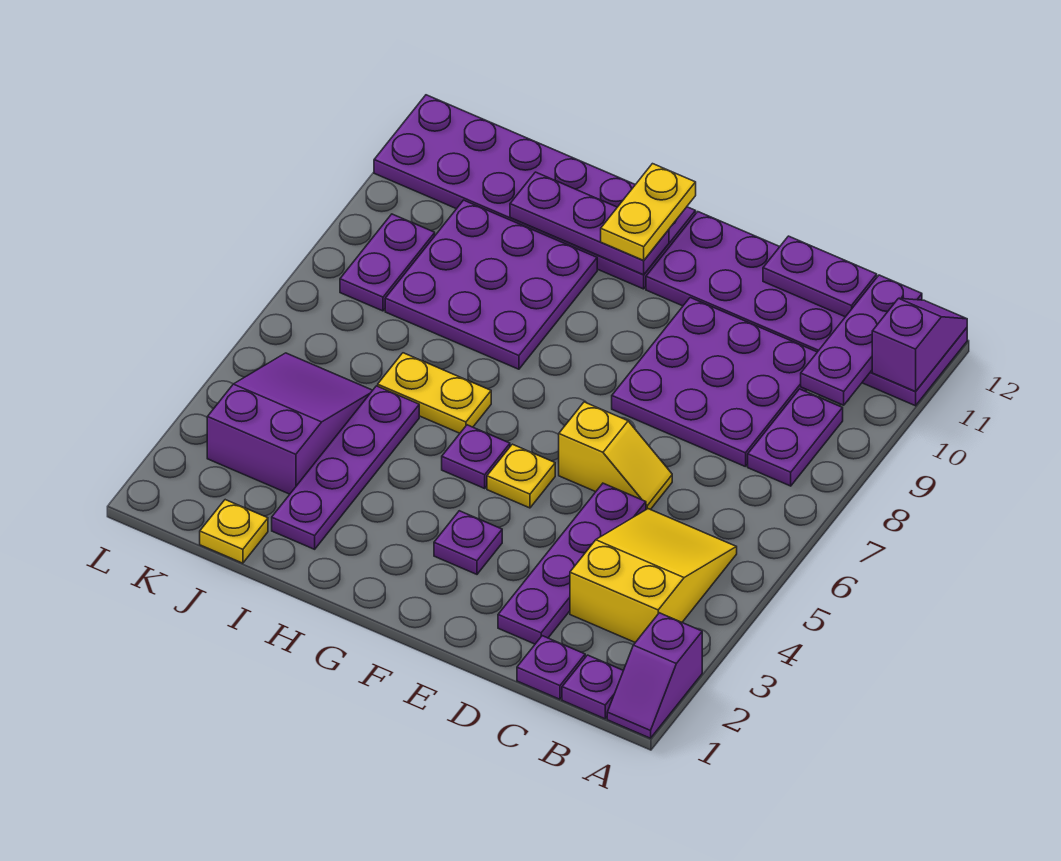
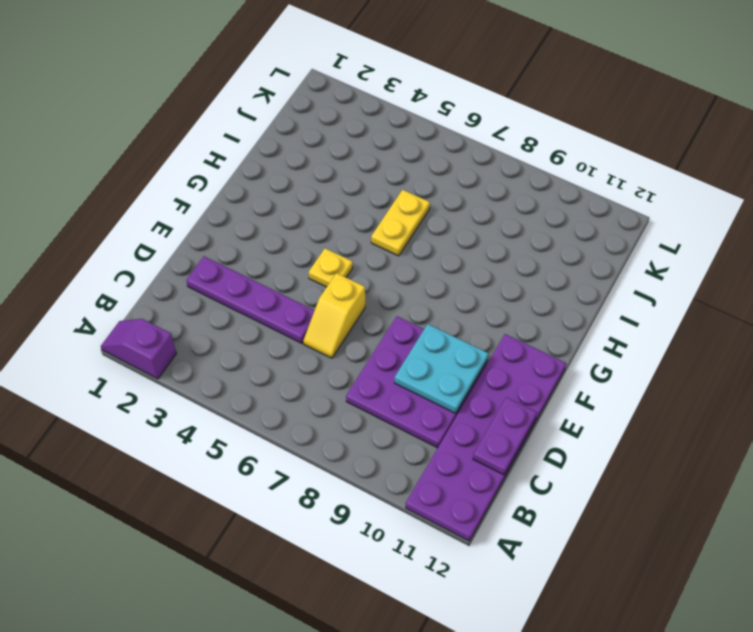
cyan 2x2 plate [395,324,489,414] -> none
none -> purple 1x1 plate [562,655,623,719]
none -> yellow 2x3 slope [570,509,737,642]
none -> purple 1x2 plate [748,389,843,486]

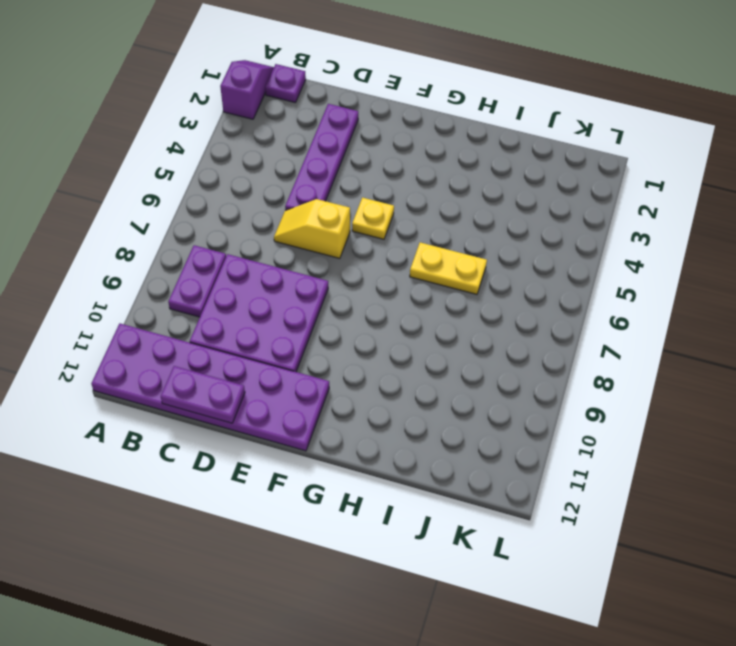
none -> yellow 2x3 slope [570,509,737,642]
none -> purple 1x1 plate [517,636,585,699]
none -> purple 1x1 plate [434,511,502,574]

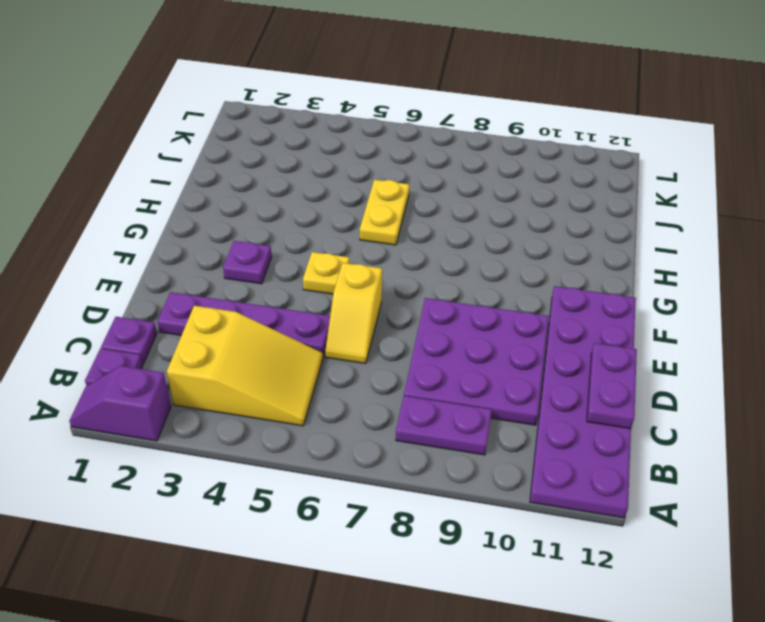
none -> purple 1x1 plate [442,425,510,488]
none -> purple 2x6 plate [374,95,696,289]
none -> purple 3x3 plate [385,200,597,369]

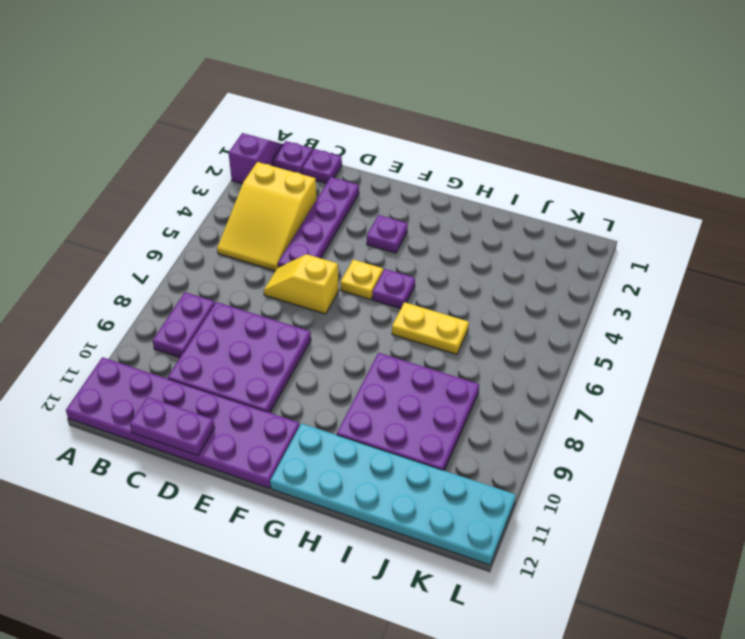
cyan 2x6 plate [270,423,516,565] -> purple 2x6 plate [374,95,696,289]
none -> purple 1x4 plate [272,386,419,549]
none -> yellow 1x1 plate [200,500,268,563]
none -> purple 2x3 slope [207,353,373,494]

